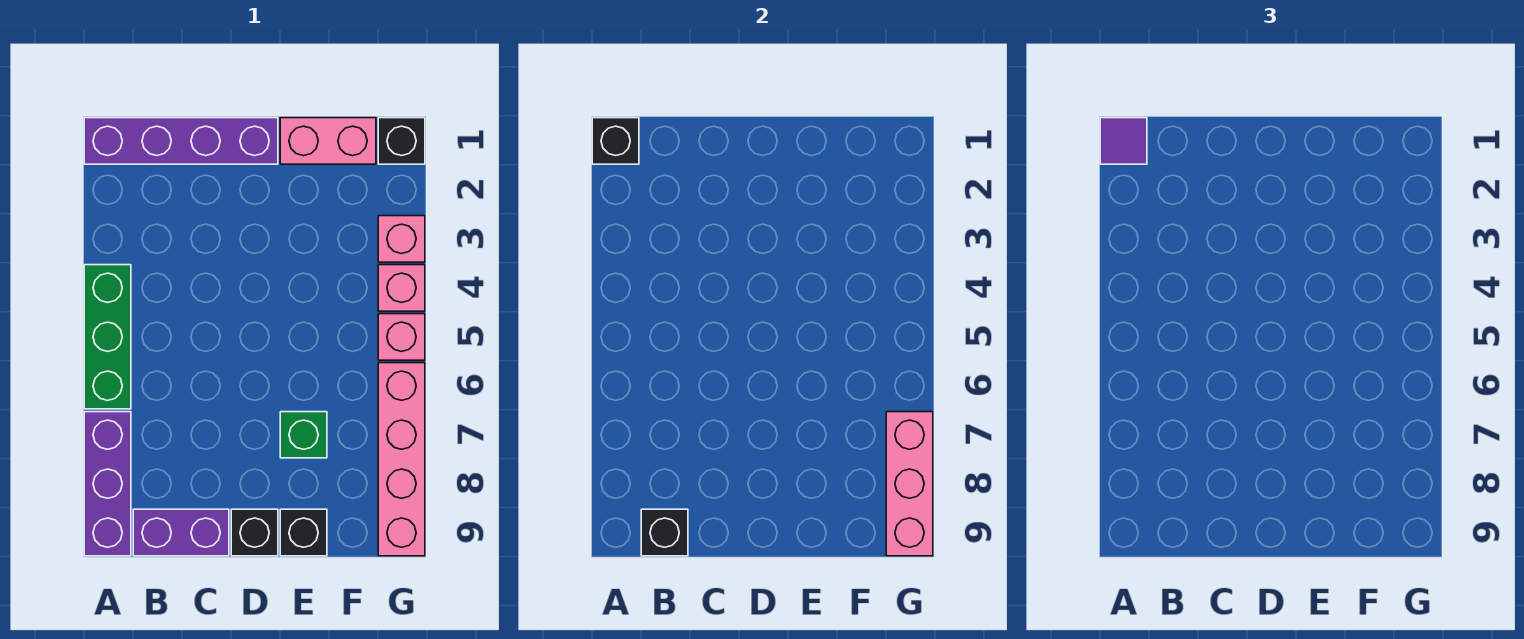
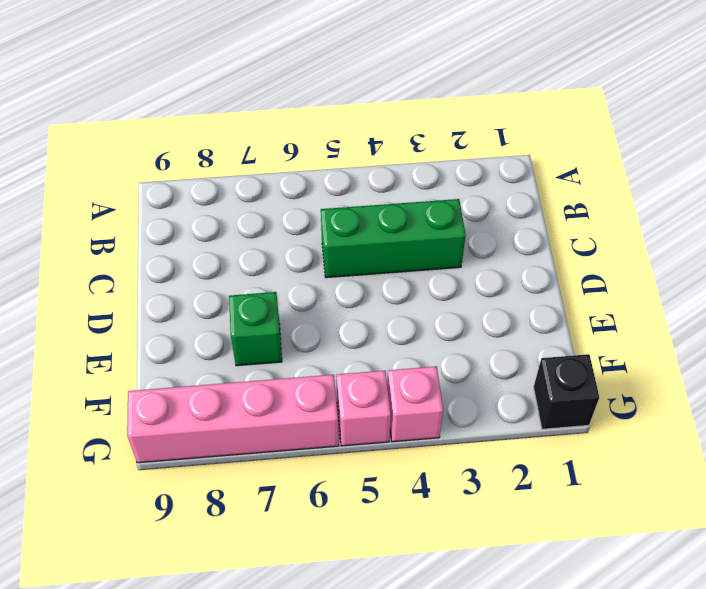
green 1x3 brick [321,199,466,278] -> green 1x3 brick moved to [84,265,131,409]
none -> purple 1x4 brick [84,118,278,164]
none -> purple 1x3 brick [84,412,131,556]
none -> purple 1x2 brick [133,509,229,556]

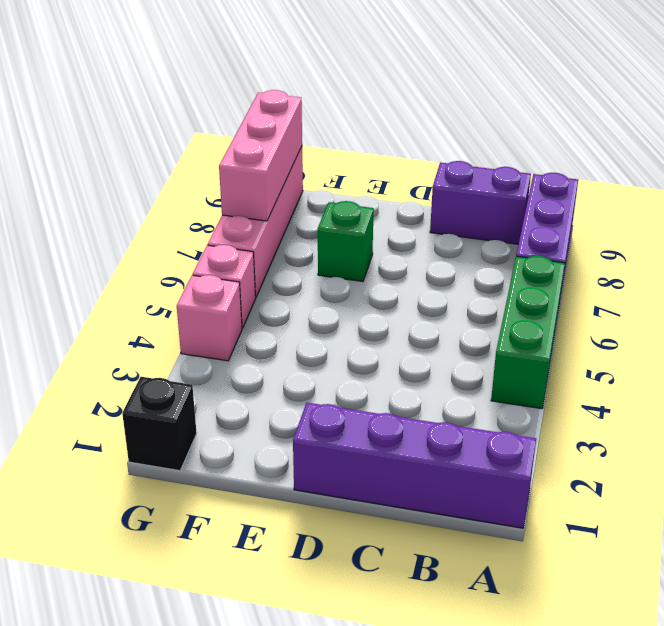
none -> black 1x1 brick [231,509,278,556]
none -> pink 1x2 brick [280,118,376,164]
none -> black 1x1 brick [280,509,327,556]

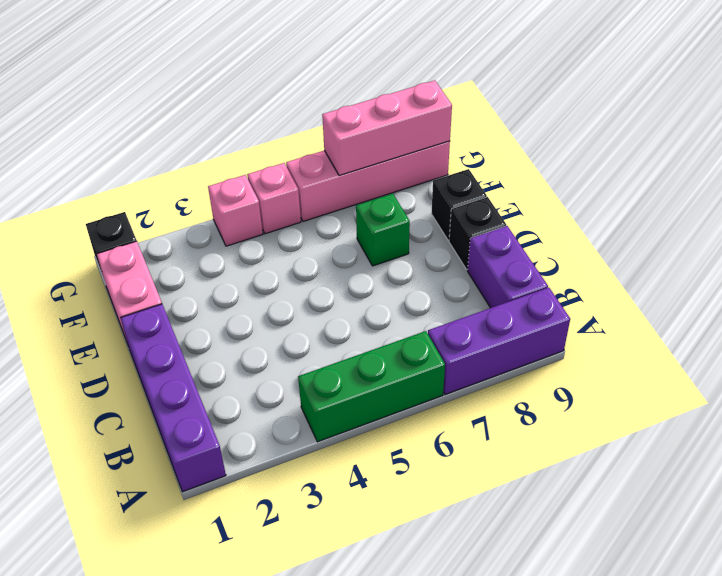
none -> pink 1x1 brick [378,216,425,262]
none -> black 1x1 brick [592,118,639,164]
none -> black 1x1 brick [641,509,688,556]

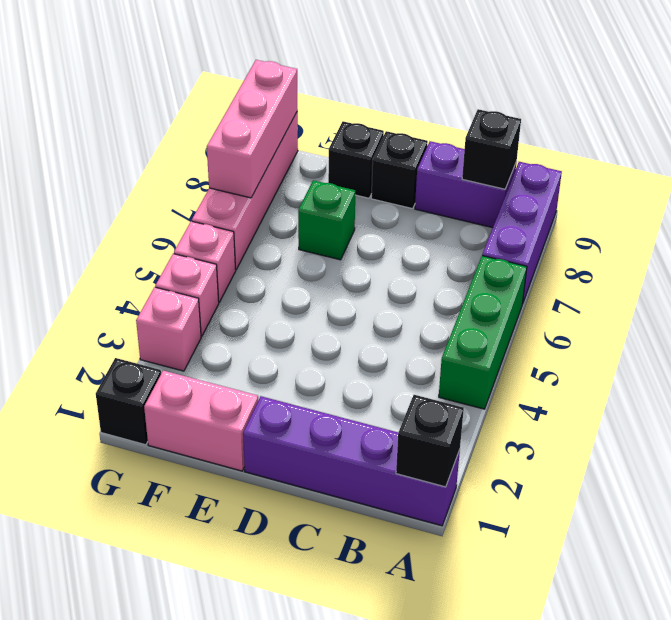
none -> purple 1x1 tile [1100,118,1147,164]

